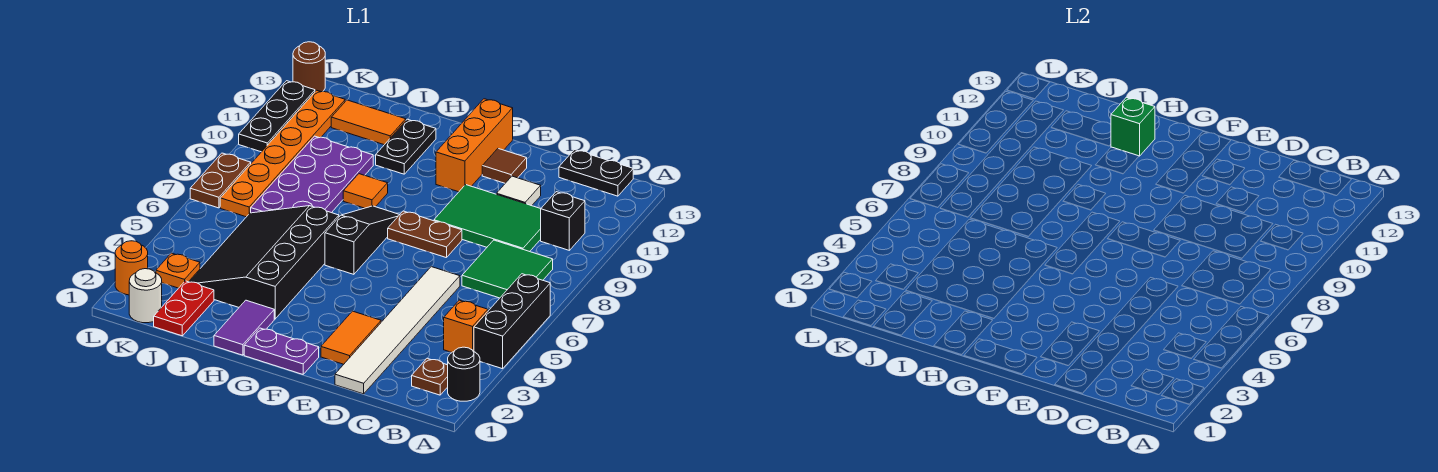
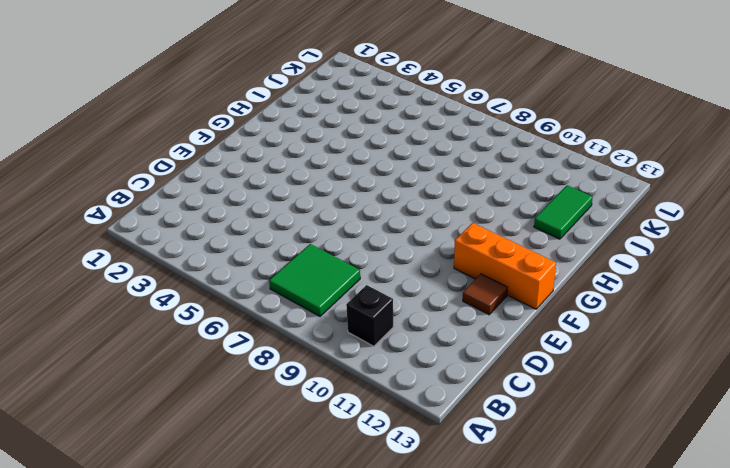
green 1x2 tile [534,185,593,239] -> orange 1x2 tile [331,100,406,145]
none -> black 1x1 round brick [448,347,480,401]
none -> black 1x3 brick [474,274,550,369]
none -> brown 1x1 plate [412,358,448,395]
none -> orange 1x1 brick [444,300,488,353]

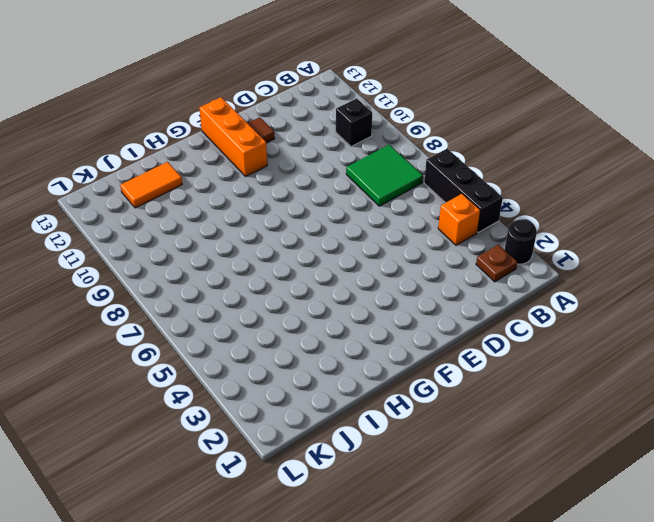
none -> black 1x2 plate [559,150,633,196]
none -> green 2x3 tile [434,185,541,252]
none -> white 1x6 tile [335,267,460,394]
none -> white 1x1 tile [496,176,541,206]

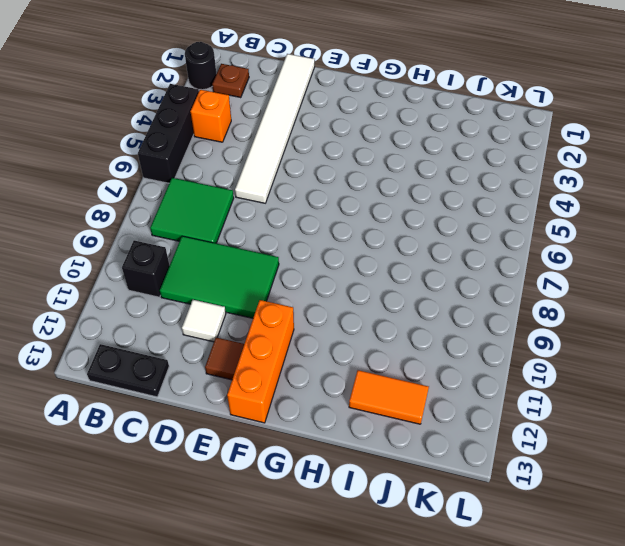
none -> orange 1x2 tile [321,311,381,364]
none -> brown 1x2 plate [388,211,462,258]
none -> purple 1x2 plate [244,328,319,374]
none -> black 1x3 slope [325,206,400,274]

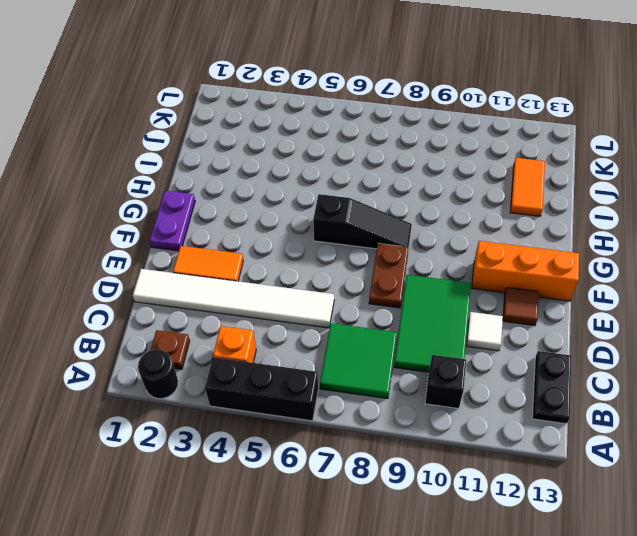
none -> purple 1x2 tile [214,300,274,355]
none -> black 3x4 slope [189,206,339,319]
none -> orange 1x1 tile [343,174,388,208]
none -> black 1x2 plate [376,119,436,174]

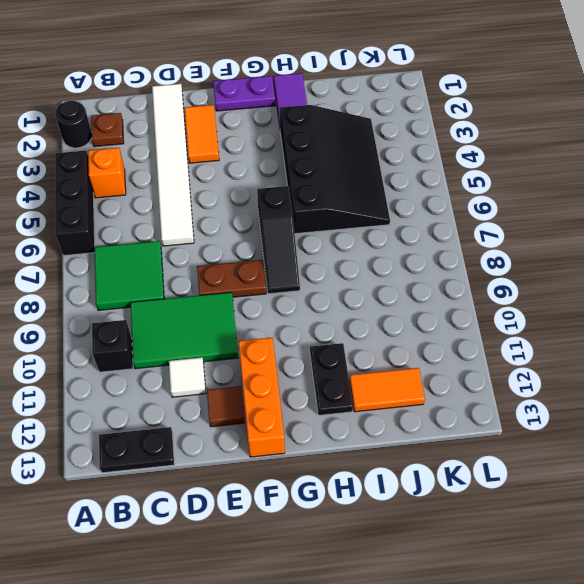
none -> orange 1x1 tile [343,174,388,208]
none -> purple 2x4 plate [251,136,373,213]
none -> red 1x2 plate [154,281,214,336]
none -> white 1x1 round brick [129,269,162,323]

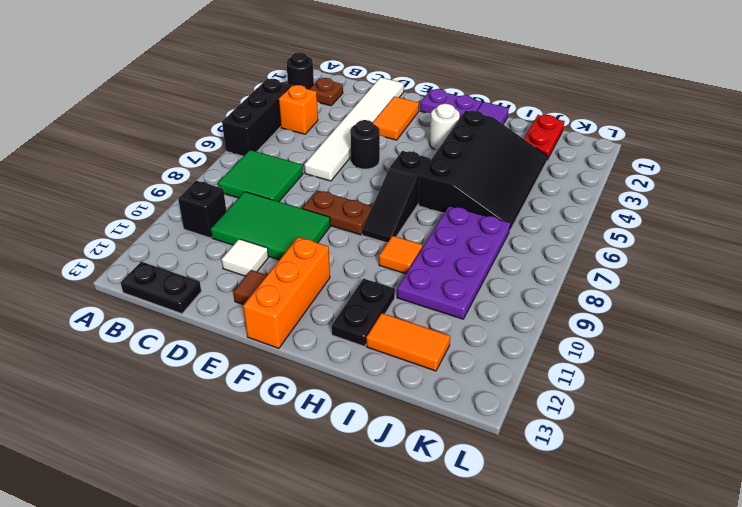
black 1x1 round brick [350,120,380,169] -> none
white 1x1 round brick [429,104,460,150] -> white 1x1 round brick moved to [129,269,162,323]
none -> orange 1x1 plate [156,253,200,288]
none -> orange 1x6 plate [220,90,345,217]
none -> orange 1x1 round brick [115,241,148,295]
none -> brown 1x2 plate [190,153,251,208]

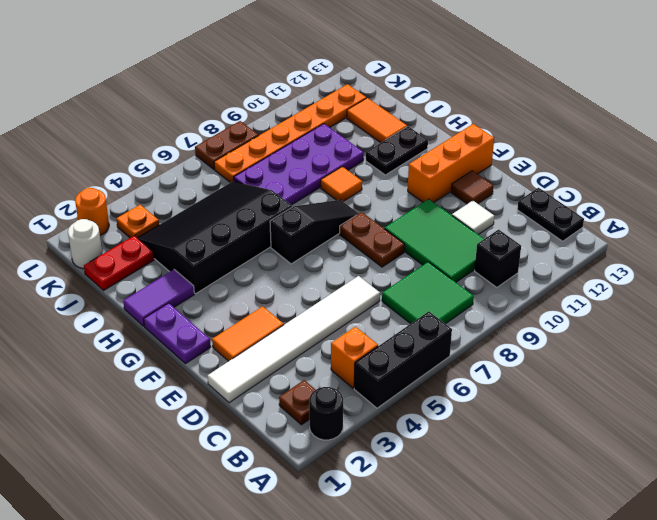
none -> black 1x3 plate [239,81,315,152]
none -> brown 1x1 round brick [293,42,325,92]
none -> green 1x1 brick [1111,97,1155,156]

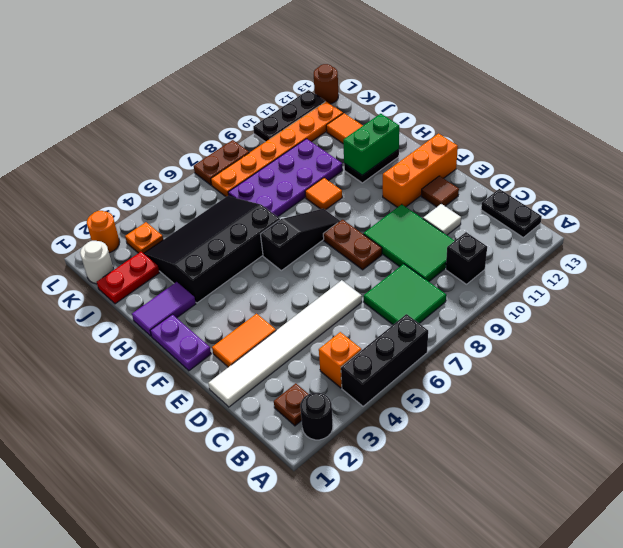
green 1x2 brick [343,114,399,175] -> green 1x1 brick [1111,97,1155,156]

